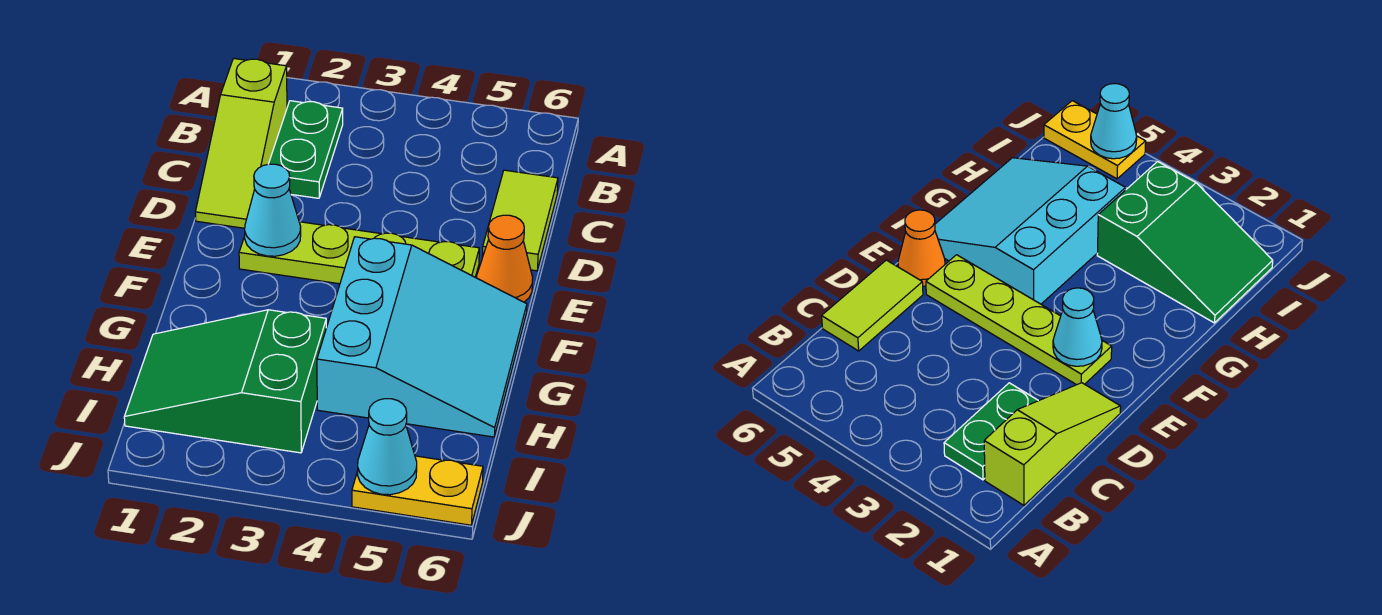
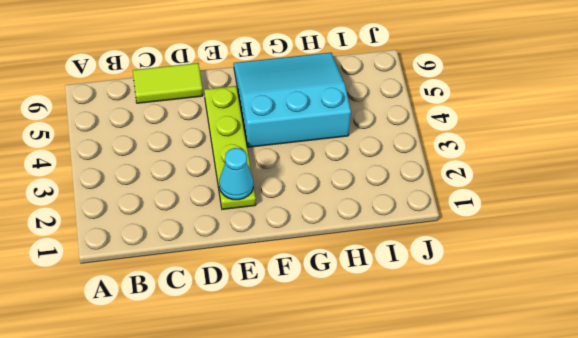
none -> lime 1x3 slope [195,58,287,228]
none -> green 1x2 plate [269,101,343,198]

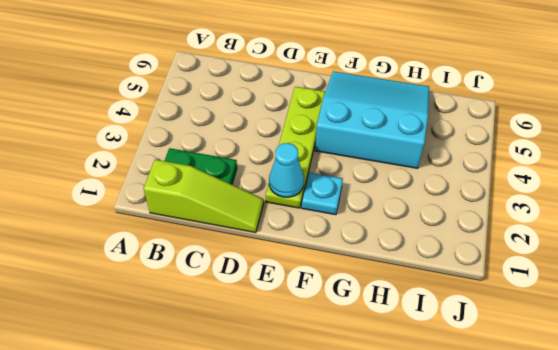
cyan 1x1 plate [302,173,343,215] -> none
none -> lime 1x2 tile [482,170,558,271]
none -> orange 1x1 cone [477,215,533,302]

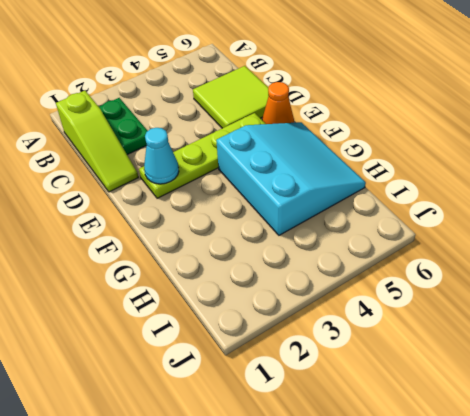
lime 2x2 tile [193,66,268,128] -> lime 1x2 tile [482,170,558,271]
none -> green 2x3 slope [124,310,326,453]
none -> yellow 1x2 plate [352,456,483,525]

